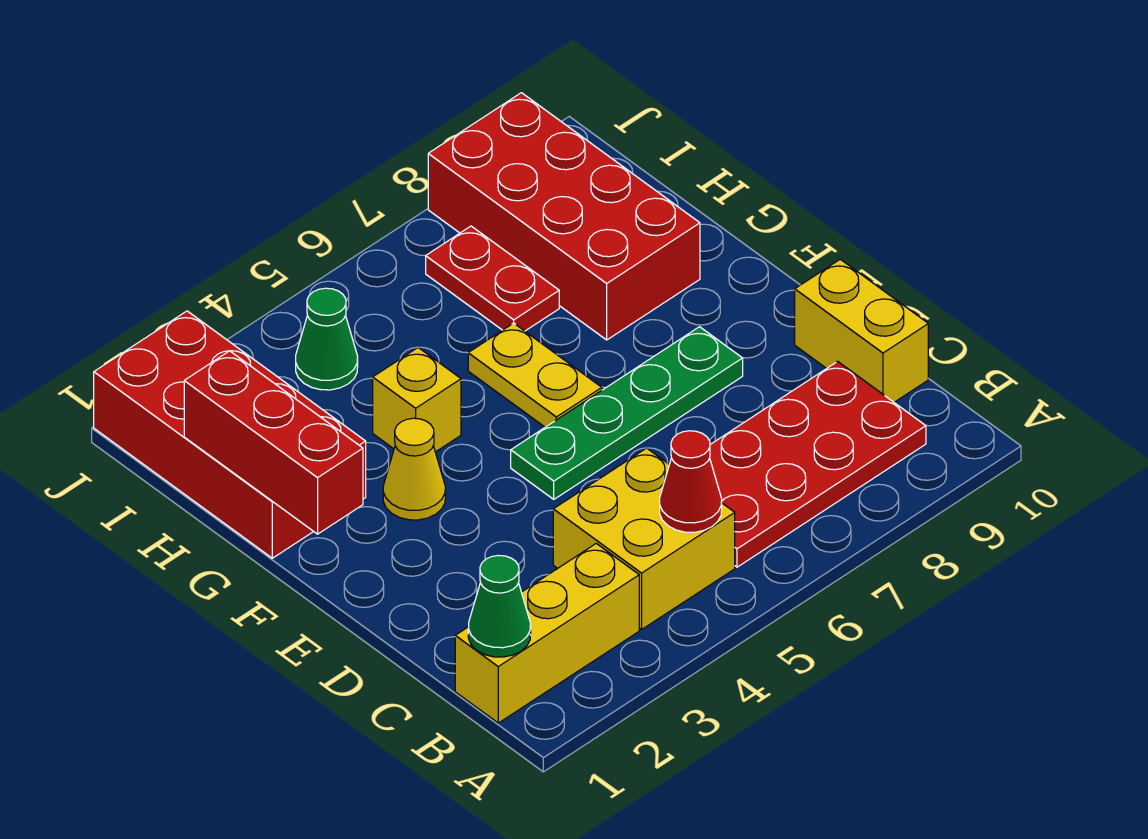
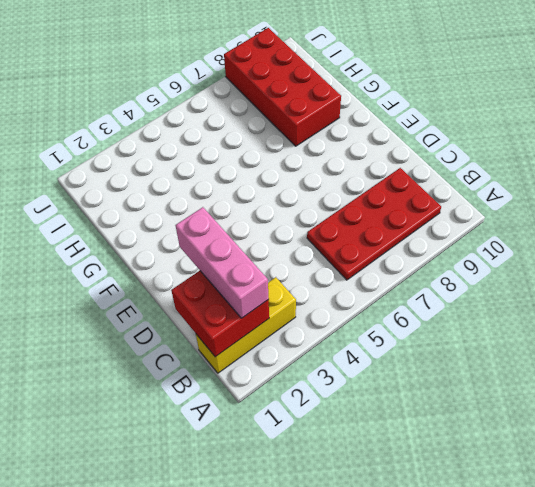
red 2x2 brick [171,271,269,357] -> green 1x1 cone [468,555,531,657]
pink 1x3 brick [176,207,269,318] -> none
none -> yellow 2x2 brick [553,448,735,629]
none -> yellow 1x2 brick [795,259,928,402]
none -> green 1x4 plate [511,327,743,499]

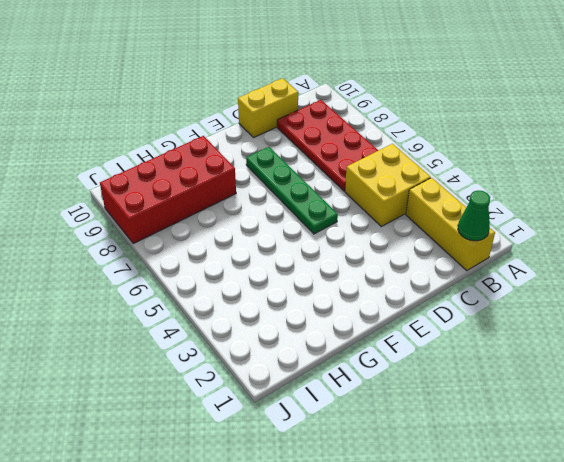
none -> yellow 1x1 cone [383,418,445,520]
none -> yellow 1x2 plate [468,323,602,427]
none -> red 2x4 brick [94,311,366,558]

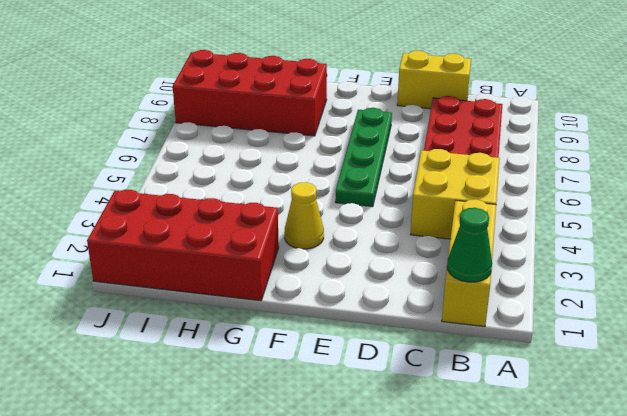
none -> yellow 1x2 plate [468,323,602,427]
none -> yellow 1x1 brick [373,348,461,452]
none -> red 1x2 plate [426,226,559,331]

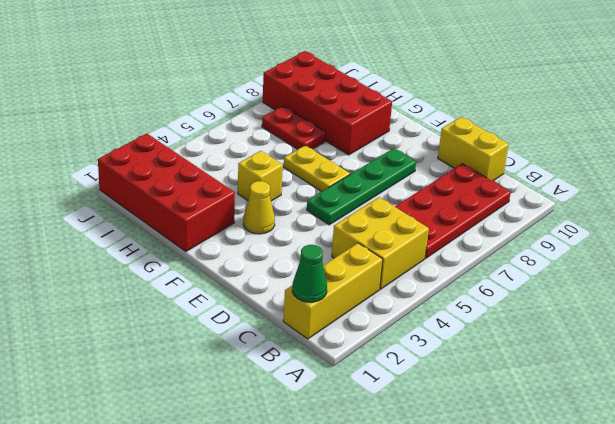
none -> green 1x1 cone [296,288,358,390]
none -> red 1x1 cone [660,431,722,532]
none -> red 1x3 brick [184,351,363,534]

